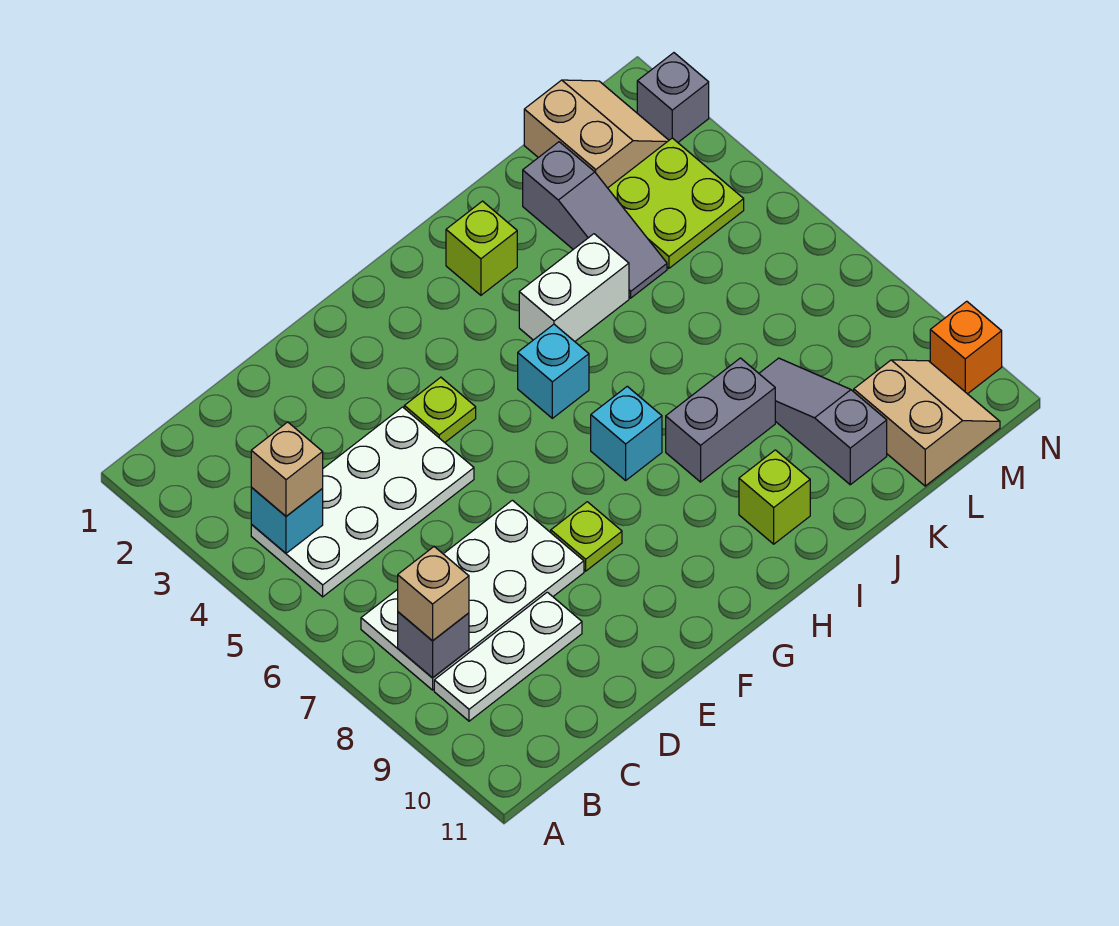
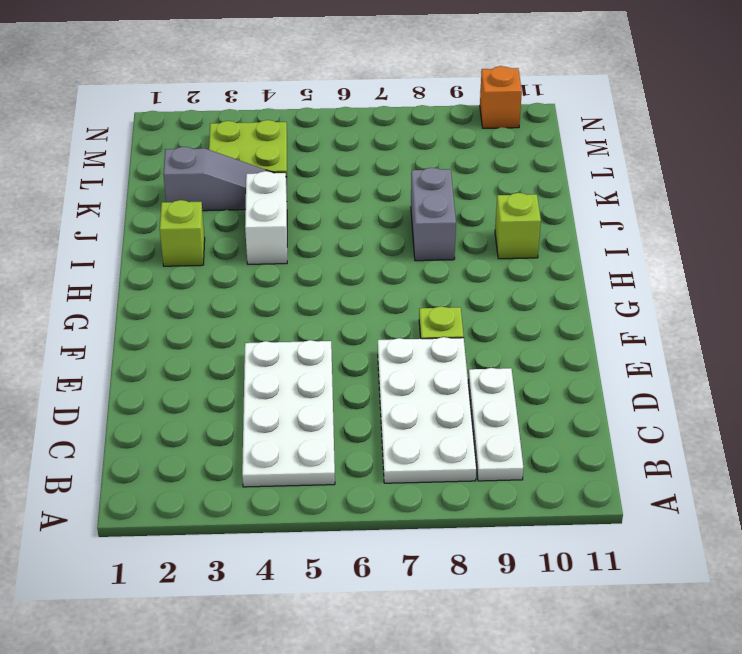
none -> lime 1x1 plate [404,377,476,442]
none -> cyan 1x1 brick [518,324,589,418]
none -> cyan 1x1 brick [591,386,662,480]

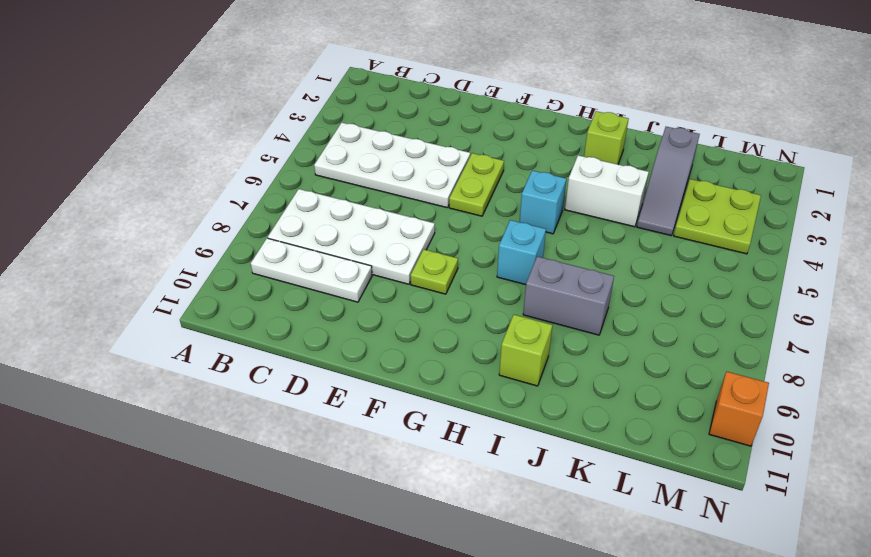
lime 1x2 plate [449,153,504,216] -> lime 1x1 plate [404,377,476,442]
none -> grey 1x3 slope [759,358,887,485]
none -> tan 2x2 slope [524,80,669,188]
none -> tan 2x2 slope [854,360,1000,486]

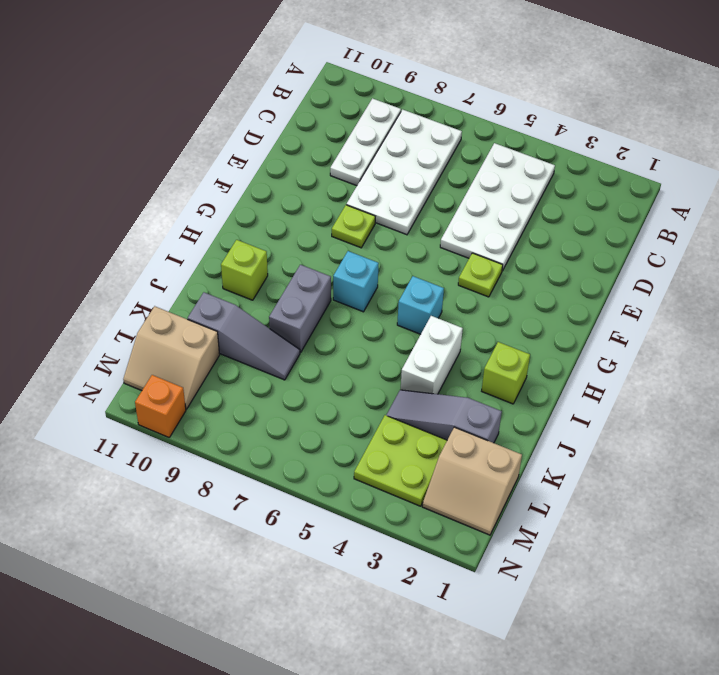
none -> grey 1x1 brick [637,53,709,142]
none -> cyan 1x1 brick [251,487,323,553]
none -> grey 1x1 brick [398,612,469,678]

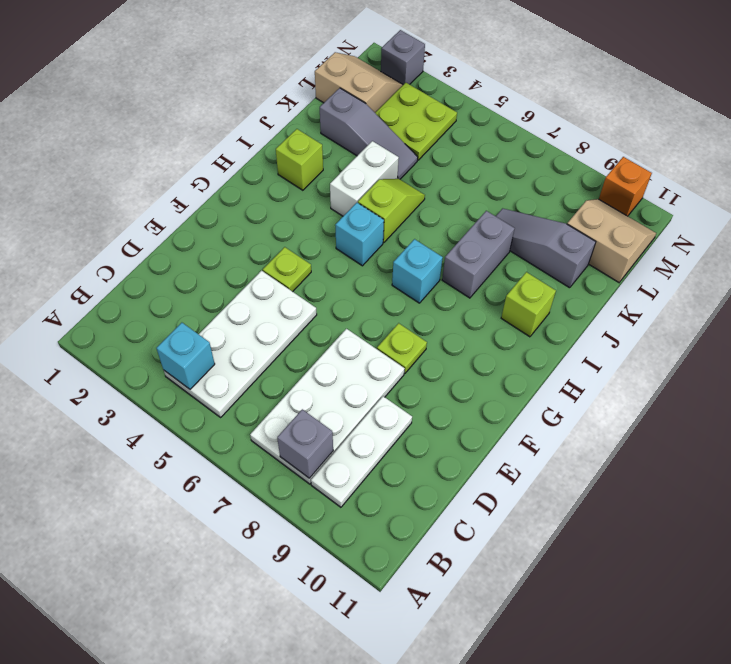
lime 1x2 slope [358,179,425,243] -> none
none -> tan 1x1 brick [251,422,323,516]
none -> tan 1x1 brick [398,547,469,641]

